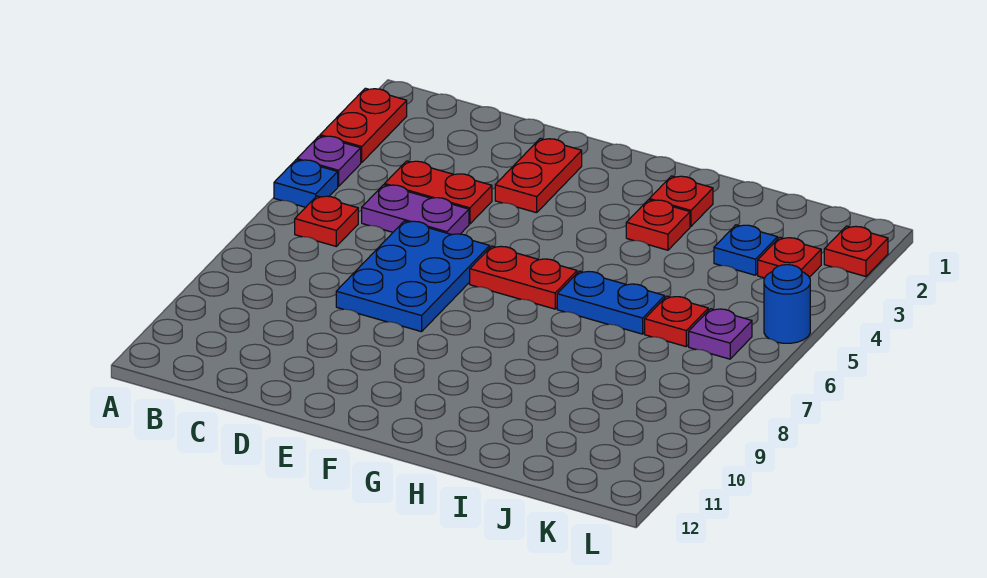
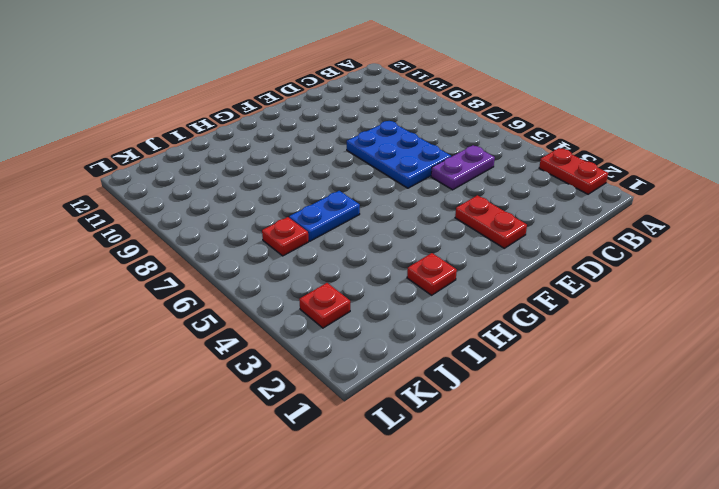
none -> purple 1x1 plate [297,136,361,186]
none -> blue 1x1 plate [274,160,338,207]
none -> red 1x1 plate [295,196,358,246]

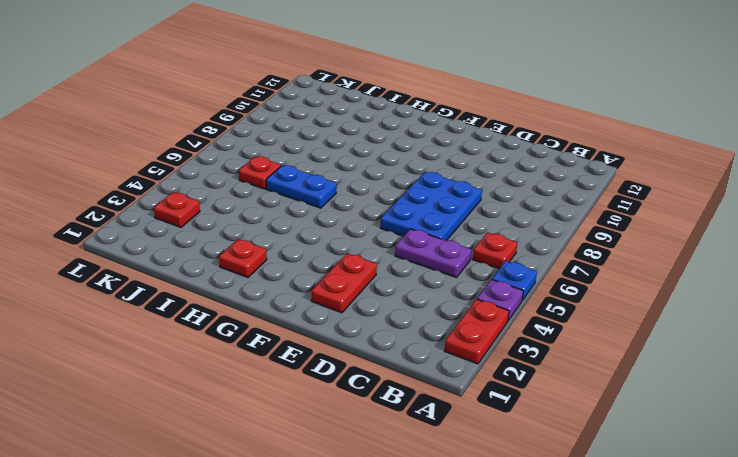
none -> red 1x2 plate [385,161,492,224]
none -> red 1x2 plate [470,246,577,309]
none -> red 1x1 plate [626,200,690,250]

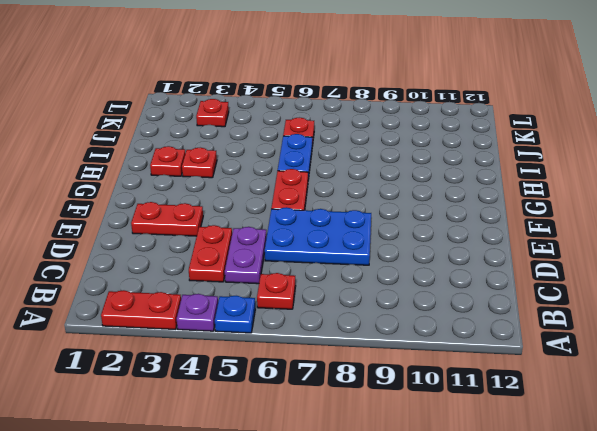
none -> blue 1x1 plate [714,225,778,275]
none -> purple 1x1 plate [689,309,752,359]
none -> red 1x1 plate [824,226,888,277]

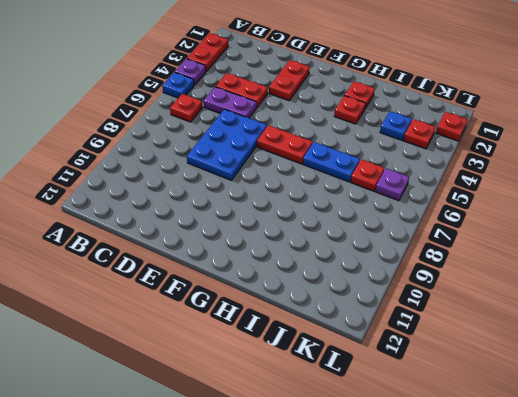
none -> blue 1x1 round brick [764,265,810,343]

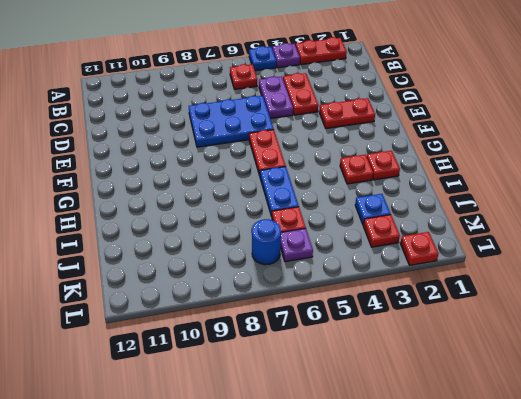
blue 1x1 round brick [252,219,281,265] -> blue 1x1 round brick moved to [764,265,810,343]

